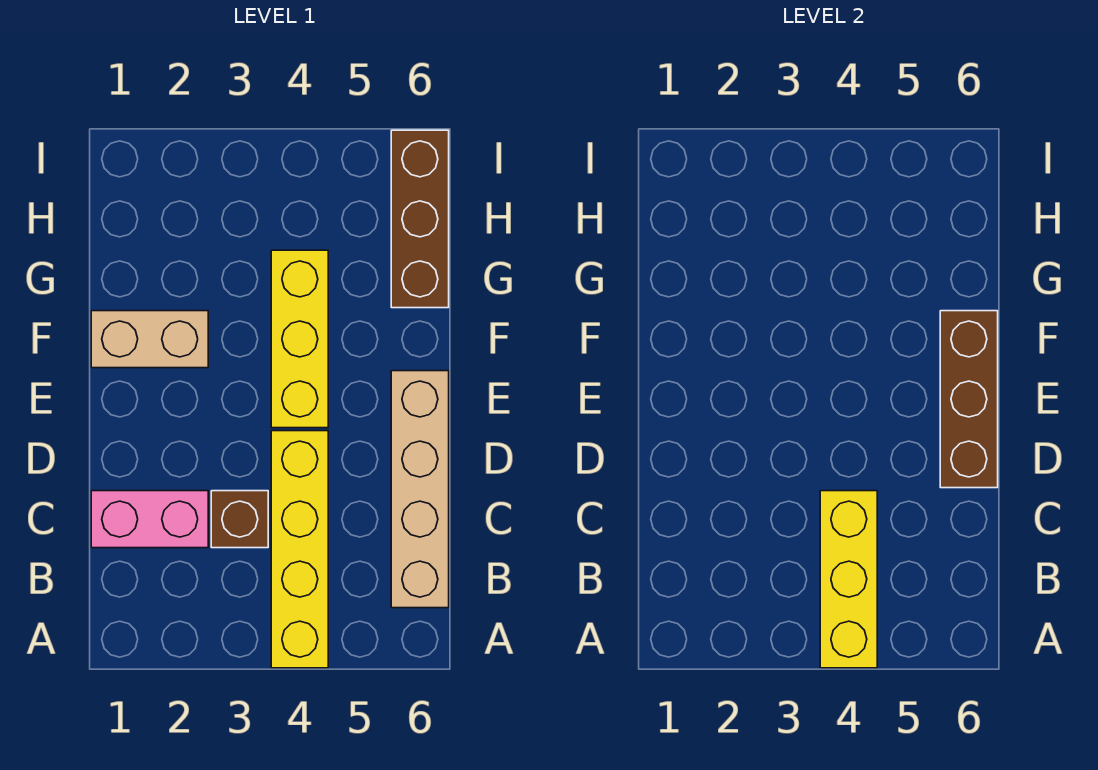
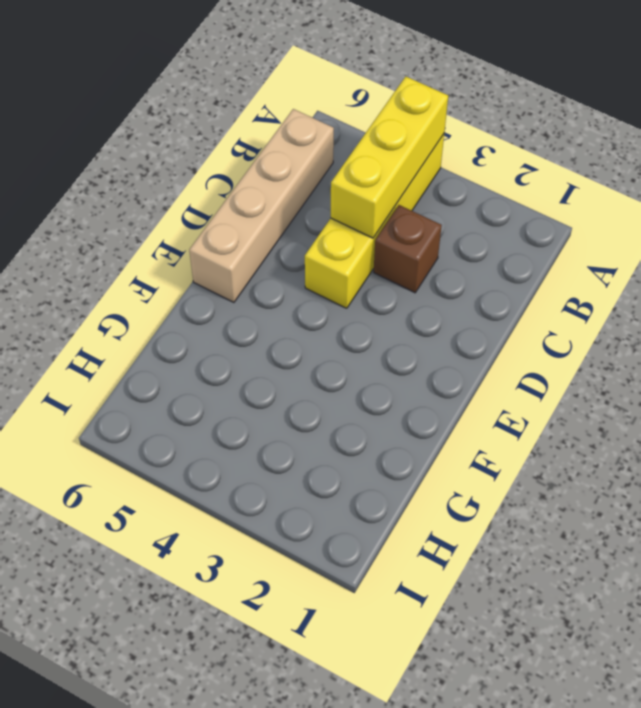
none -> pink 1x2 brick [91,491,208,548]
none -> yellow 1x3 brick [271,250,328,428]

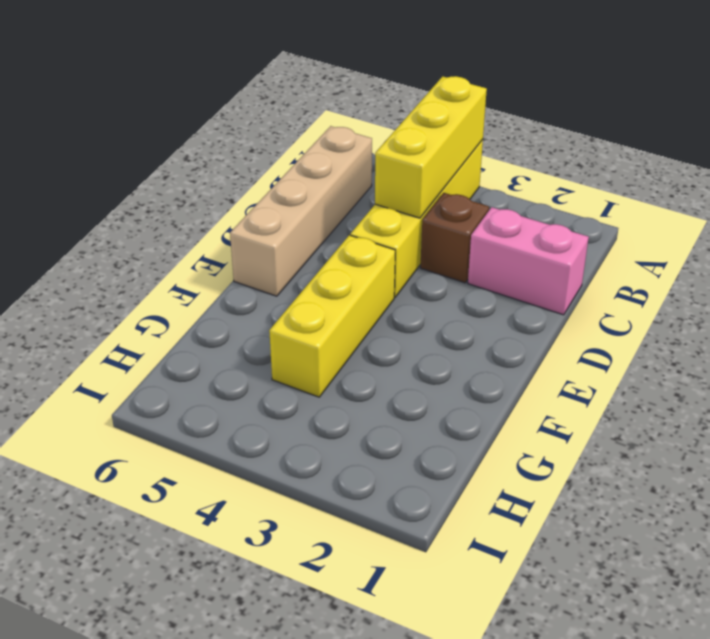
none -> tan 1x2 brick [91,311,208,368]
none -> brown 1x3 brick [391,130,449,308]

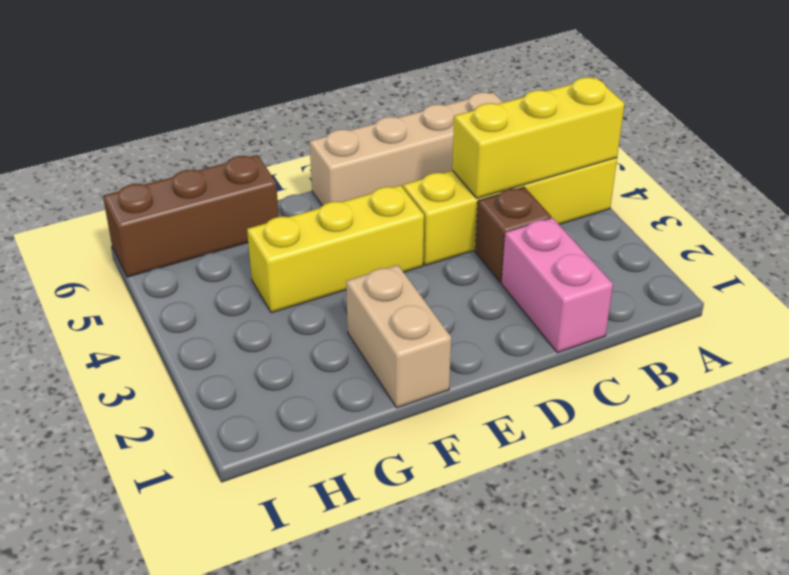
none -> brown 1x3 brick [940,311,998,488]

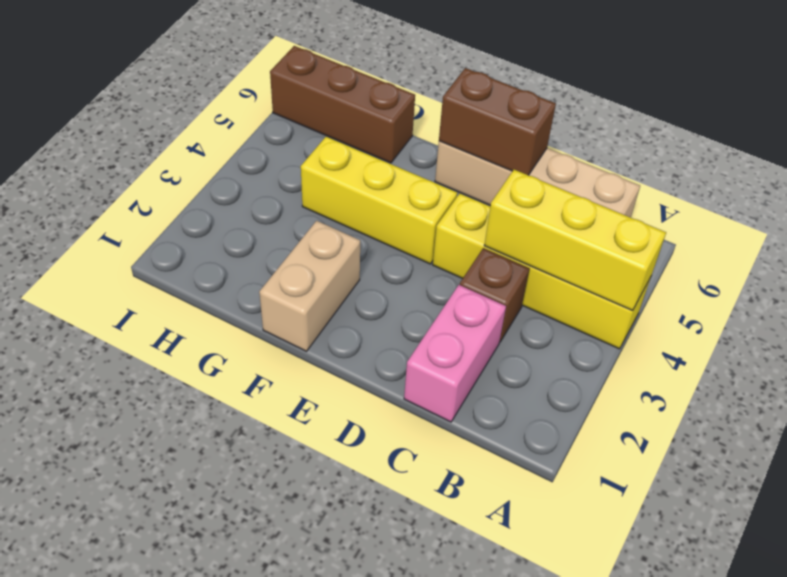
brown 1x2 brick [439,68,556,175] -> brown 1x3 brick [940,311,998,488]

